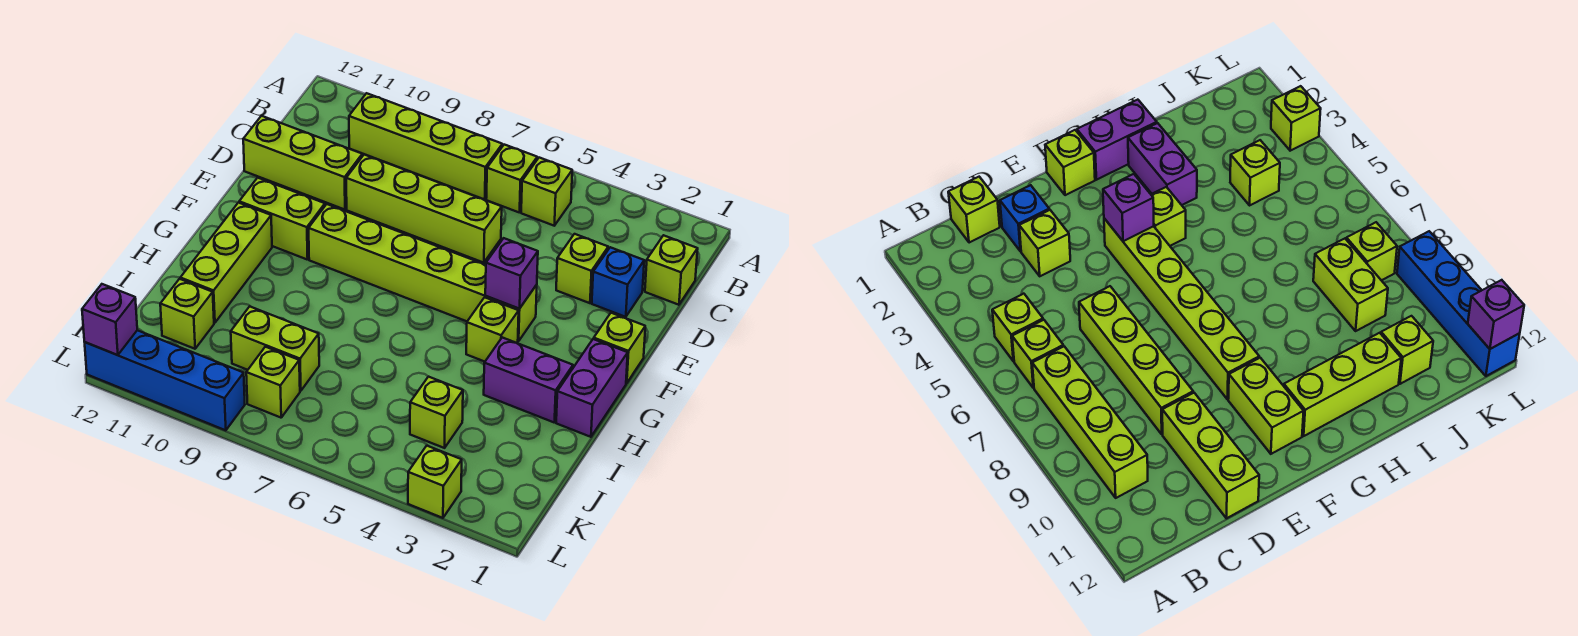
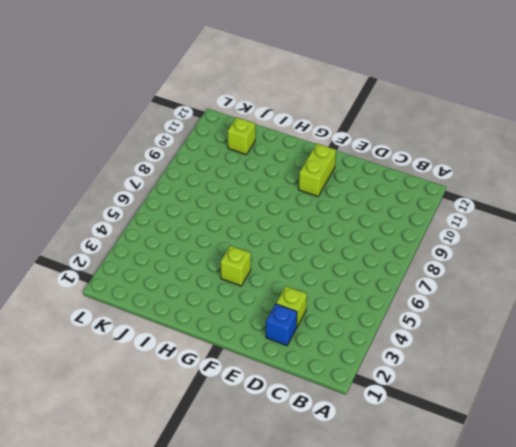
none -> lime 1x1 brick [521,158,572,226]
none -> lime 1x1 brick [486,145,537,213]
none -> lime 1x4 brick [349,93,502,200]

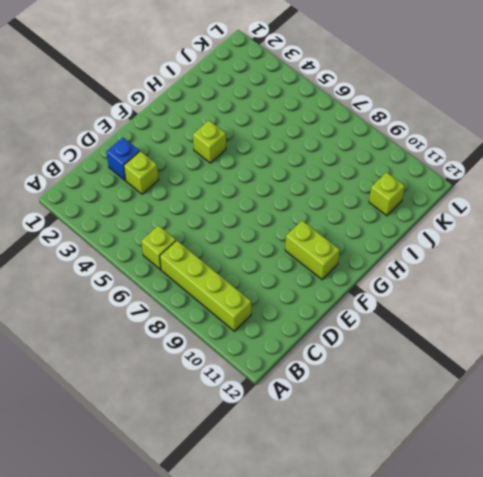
none -> lime 1x1 brick [521,158,572,226]
none -> lime 1x1 brick [645,235,698,305]
none -> lime 1x4 brick [346,154,502,263]

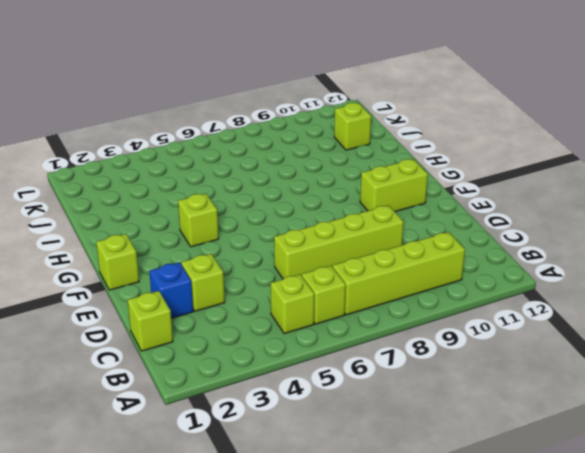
none -> lime 1x3 brick [243,116,362,210]
none -> lime 1x6 brick [309,204,537,341]
none -> purple 1x2 brick [556,339,628,437]

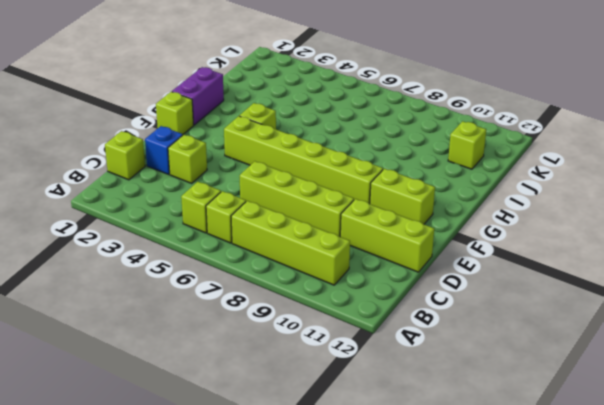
none -> lime 1x3 brick [180,203,272,323]
none -> purple 1x2 brick [484,337,573,422]
none -> lime 1x1 brick [410,377,463,448]

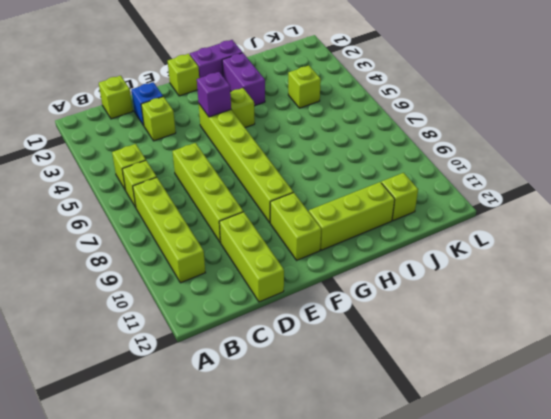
none -> lime 1x2 brick [231,306,319,391]
none -> lime 1x1 brick [246,347,300,418]
none -> lime 1x1 brick [408,446,462,518]

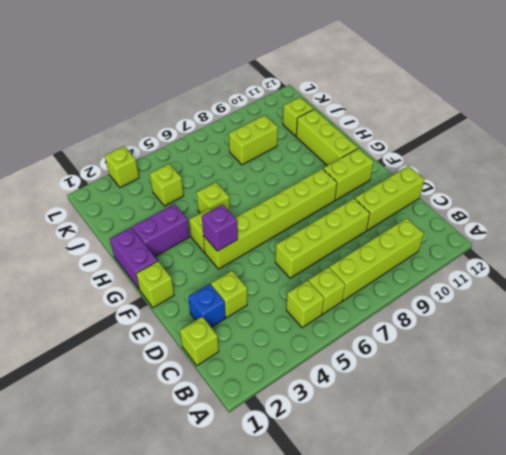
lime 1x1 brick [197,182,230,213] -> lime 1x1 brick moved to [246,347,300,418]
none -> blue 1x4 brick [85,330,245,430]
none -> purple 1x1 brick [82,284,137,355]

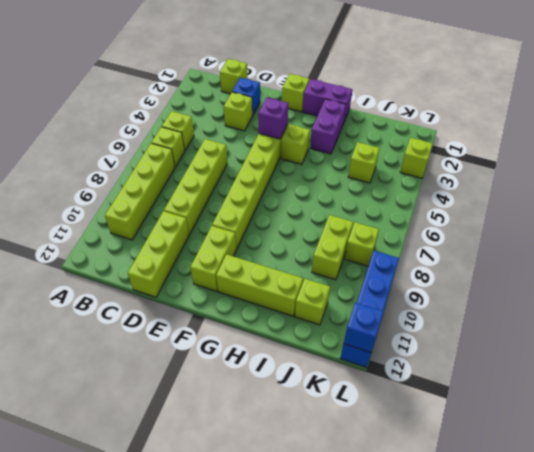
blue 1x1 brick [344,303,384,353] -> purple 1x1 brick [82,284,137,355]

